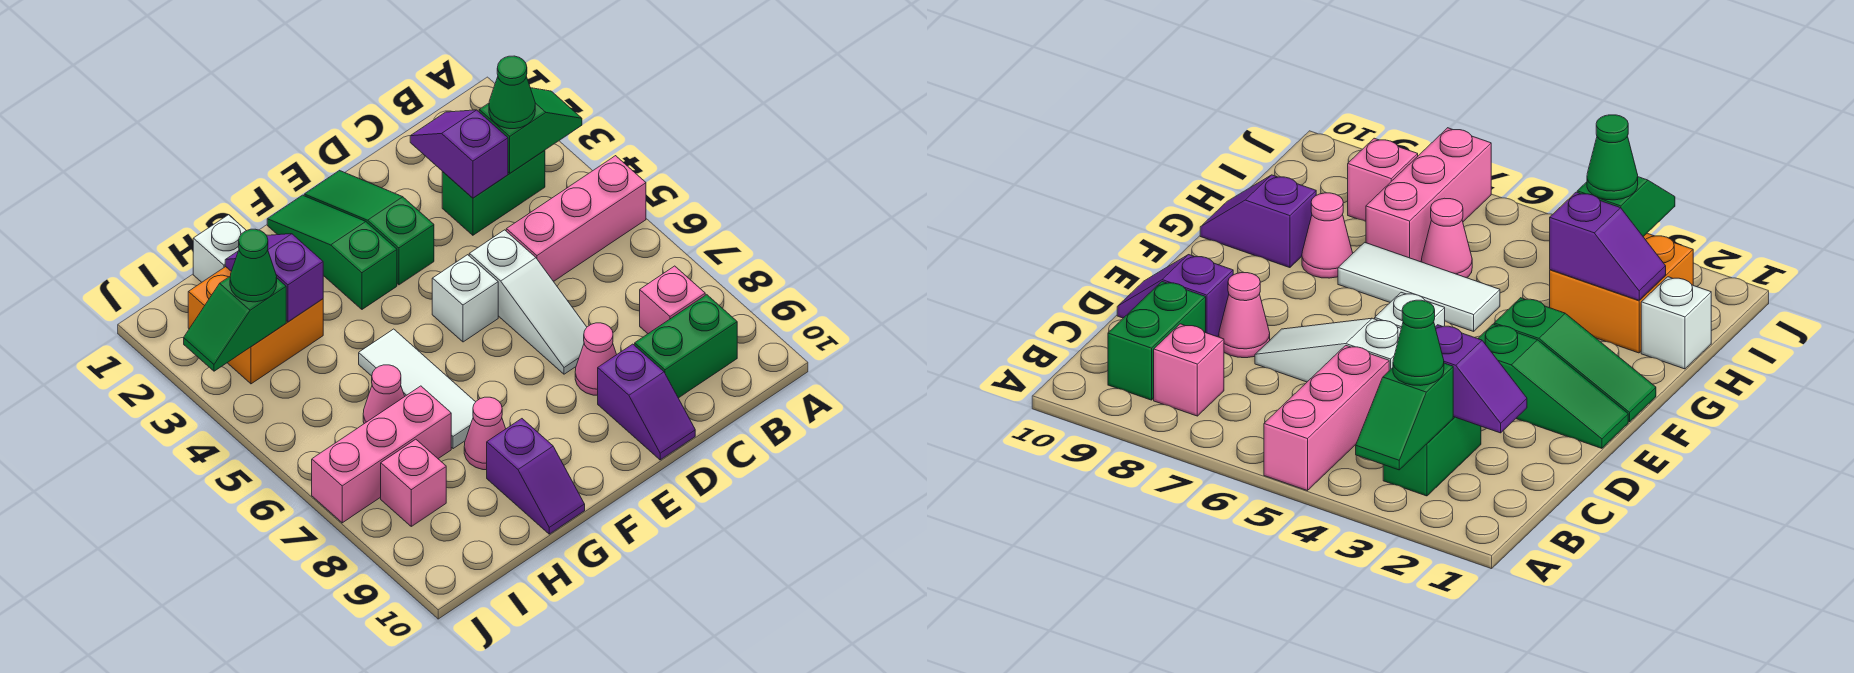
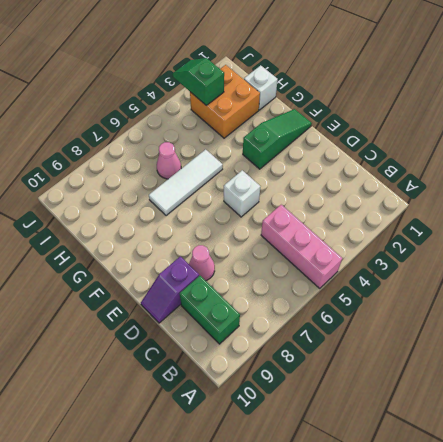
none -> green 1x2 brick [442,150,545,235]
none -> pink 1x1 brick [640,266,705,334]
none -> white 1x3 slope [469,230,587,374]

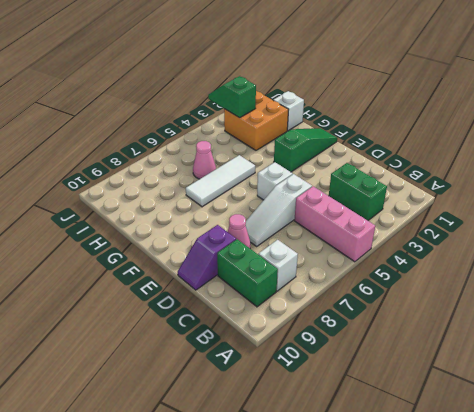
white 1x1 brick [258,240,298,291] -> pink 1x1 brick [640,266,705,334]
none -> green 1x3 slope [304,171,434,285]
none -> pink 1x1 cone [464,397,506,470]
none -> purple 1x2 slope [487,419,585,534]

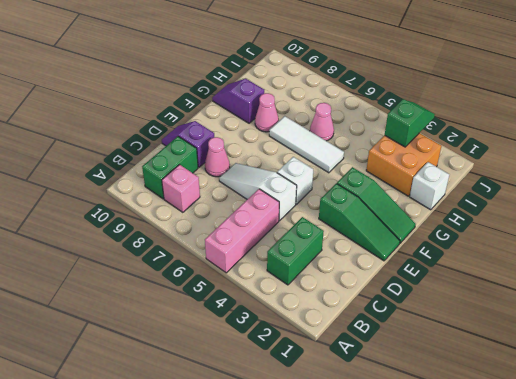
none -> pink 1x3 brick [312,386,451,523]
none -> pink 1x1 brick [381,439,446,526]
none -> green 1x2 slope [479,88,582,173]

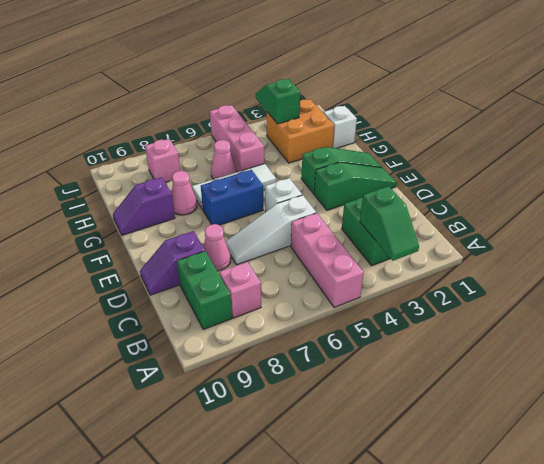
blue 1x2 brick [201,170,263,225] -> none
pink 1x3 brick [210,105,264,172] -> pink 1x3 brick moved to [312,386,451,523]
none -> purple 1x2 slope [410,110,508,198]
none -> purple 1x2 slope [225,234,323,322]
none -> green 1x1 cone [489,56,535,129]

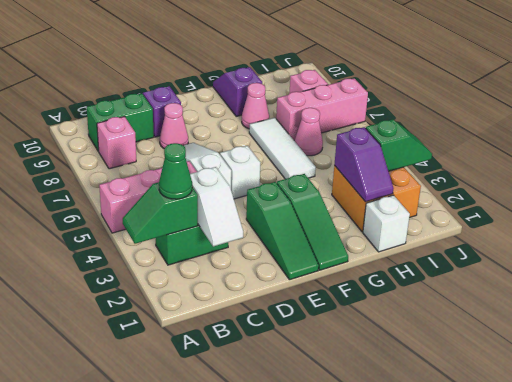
white 1x2 slope [190,167,243,246] -> purple 1x2 slope [410,110,508,198]
none -> green 1x1 cone [230,229,277,302]

